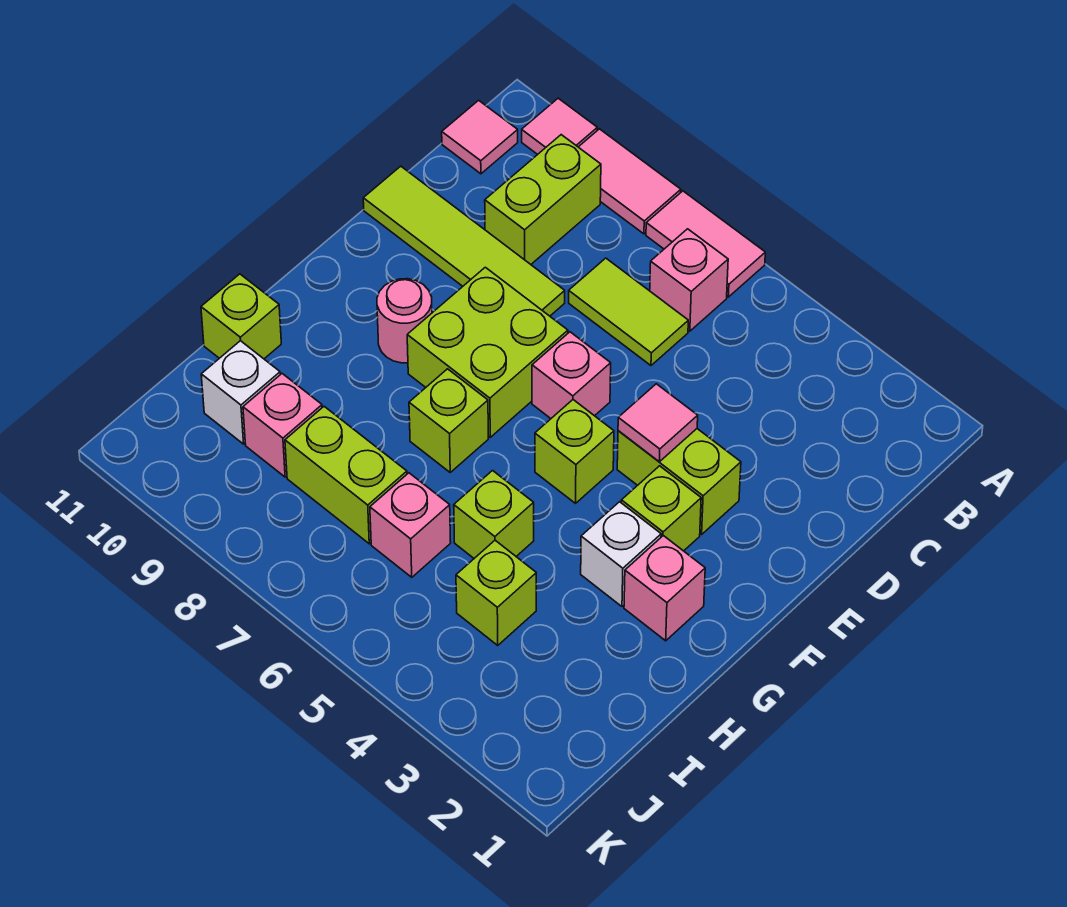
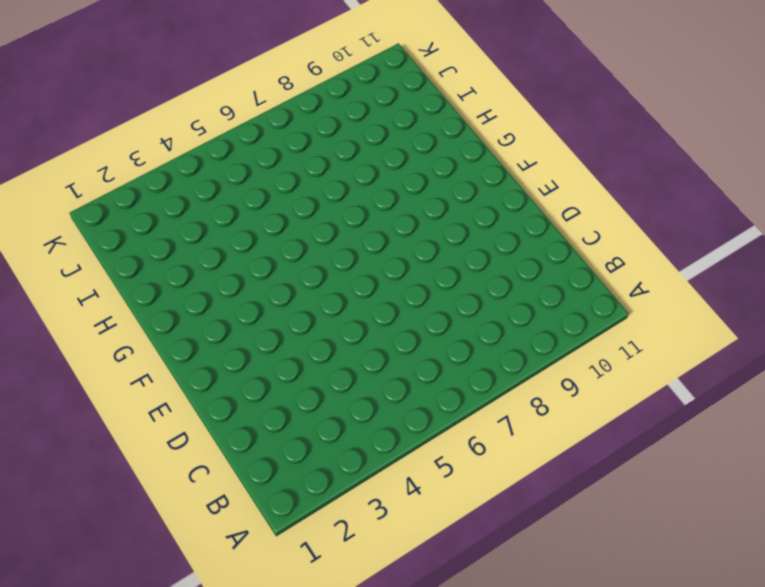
none -> pink 1x2 tile [646,191,765,297]
none -> pink 1x2 tile [579,129,681,234]
none -> pink 1x1 tile [522,98,597,154]

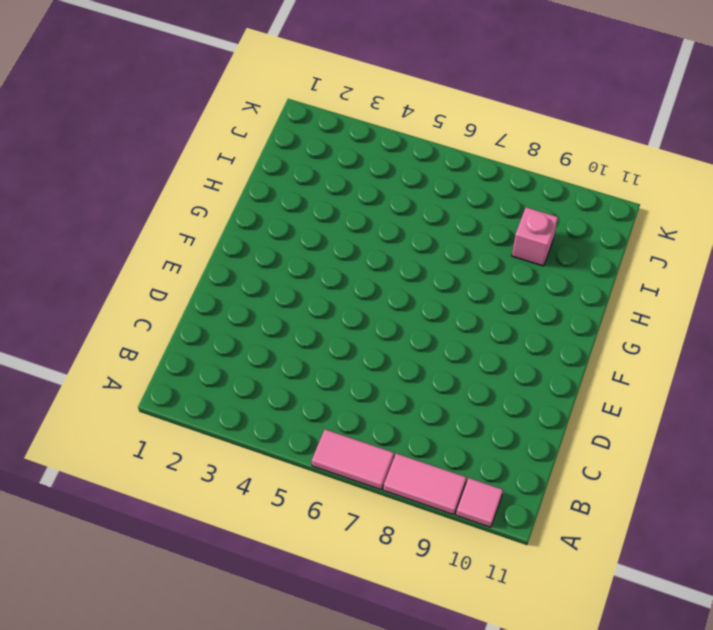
none -> pink 1x1 brick [650,229,728,331]
none -> lime 1x2 brick [485,135,601,264]
none -> pink 1x1 tile [442,100,518,174]

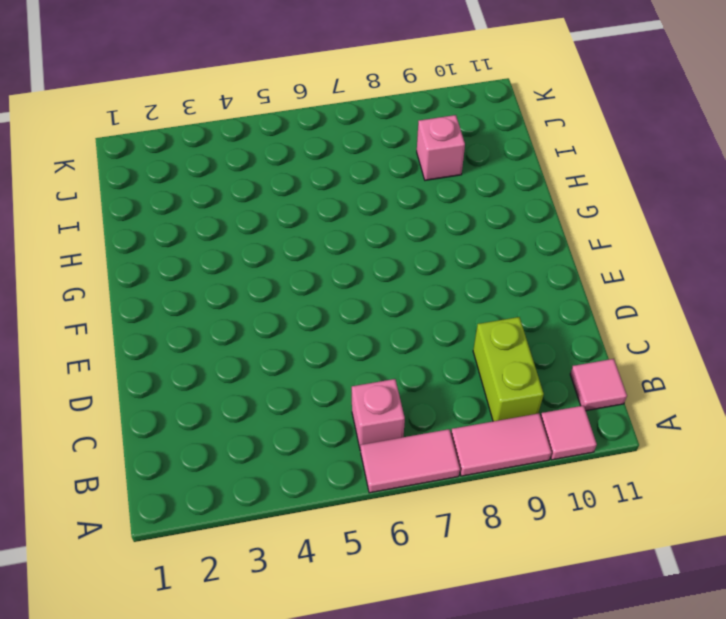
none -> lime 1x2 tile [569,258,688,365]
none -> lime 1x4 tile [363,166,565,316]
none -> lime 1x2 brick [617,429,741,534]

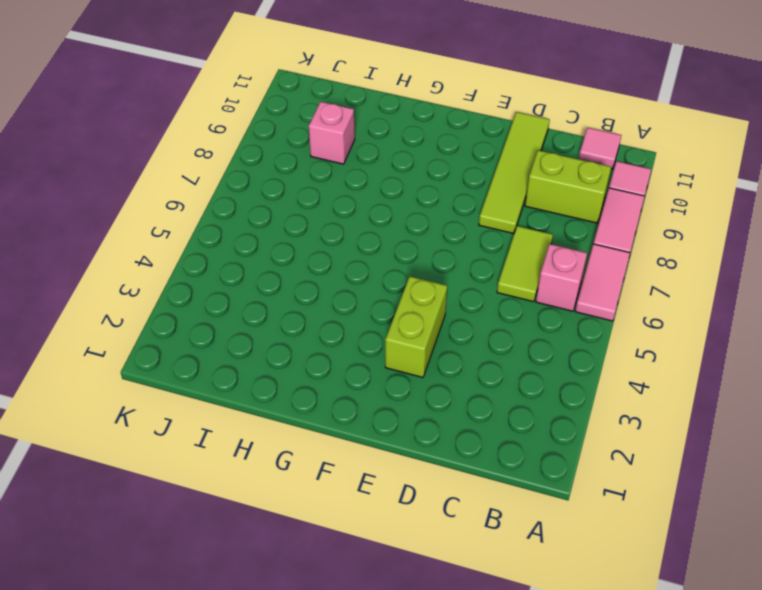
none -> pink 1x1 brick [532,332,611,418]
none -> lime 2x2 brick [407,267,568,437]
none -> lime 1x1 brick [621,466,701,551]

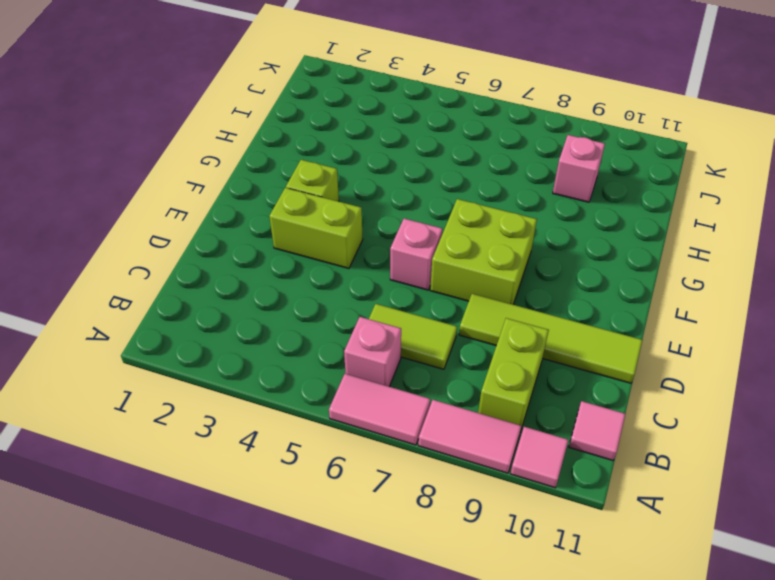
none -> lime 1x1 brick [535,400,614,503]
none -> pink 1x1 round brick [377,279,432,363]
none -> pink 1x1 brick [624,536,705,641]

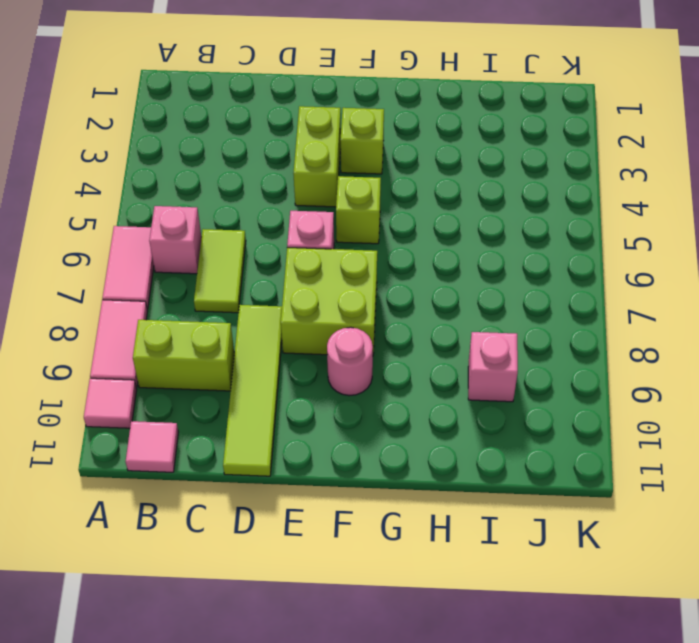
none -> pink 1x1 brick [624,536,705,641]
none -> white 1x1 brick [581,502,661,606]
none -> lime 1x1 brick [409,369,488,472]

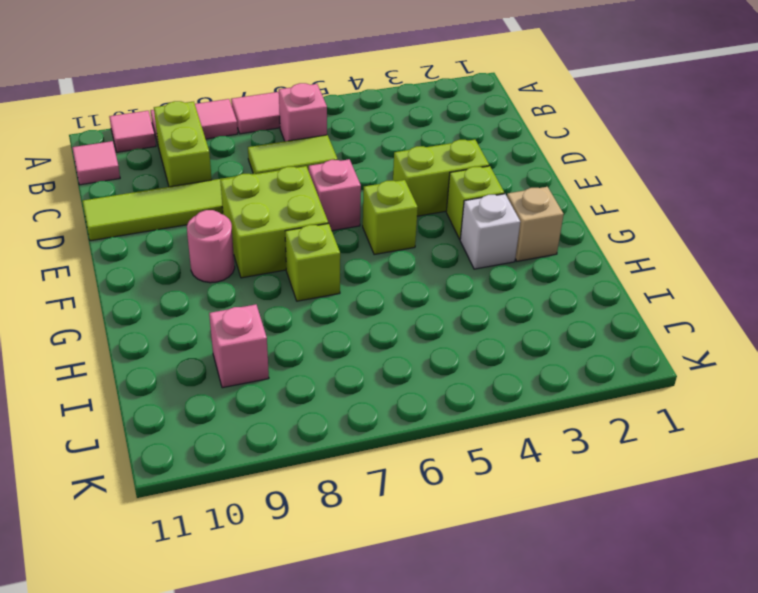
tan 1x1 brick [507,187,564,261] -> pink 1x1 brick [624,536,705,641]
none -> lime 1x1 brick [454,471,534,558]
none -> lime 1x1 brick [201,274,281,359]
none -> lime 1x1 brick [456,540,536,645]

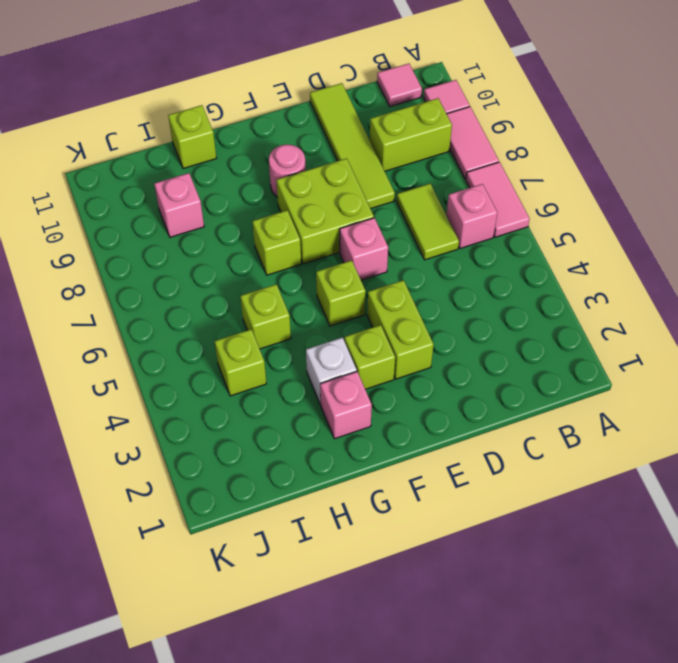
none -> pink 1x1 brick [370,473,451,577]
none -> lime 1x2 brick [285,406,407,544]
none -> white 1x1 brick [201,341,280,444]

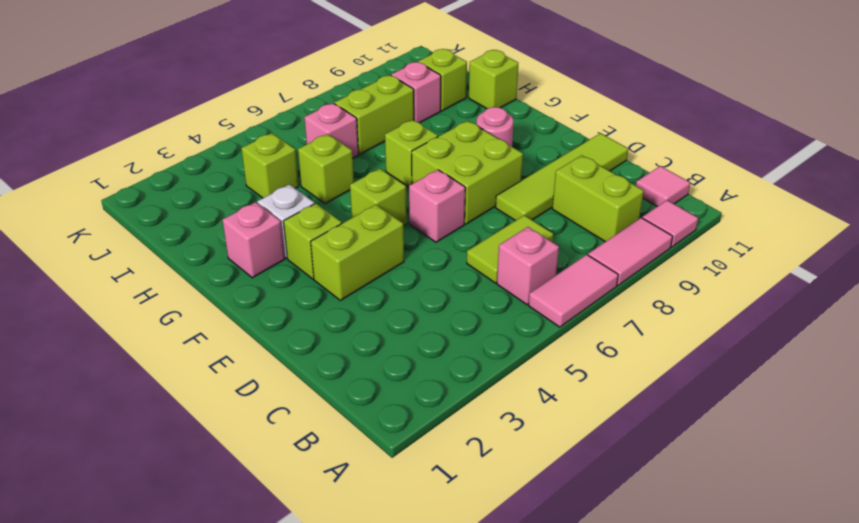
lime 1x1 brick [418,49,467,111] -> white 1x1 brick [201,341,280,444]
none -> pink 1x1 tile [618,384,698,462]

